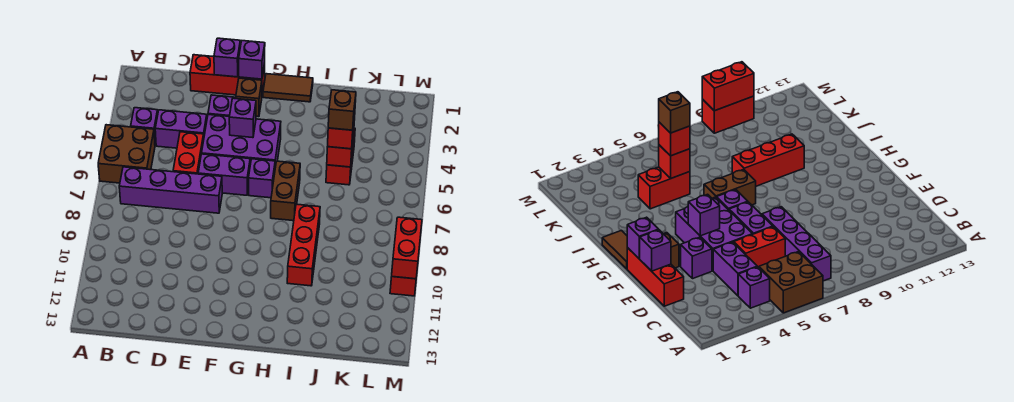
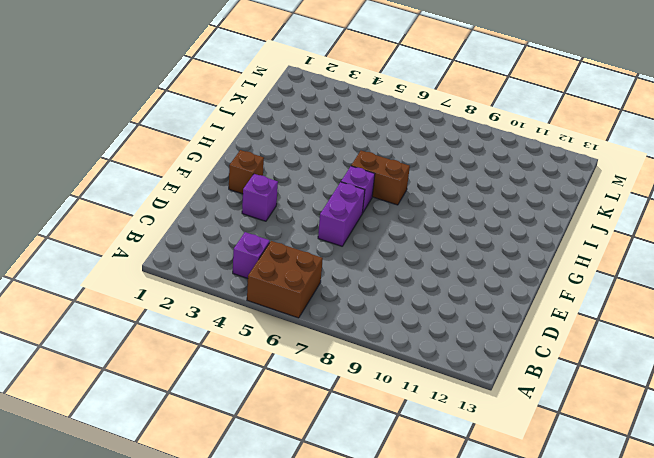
none -> purple 1x4 brick [119,167,222,213]
none -> purple 1x2 brick [155,110,207,148]
none -> red 1x3 brick [190,55,265,95]

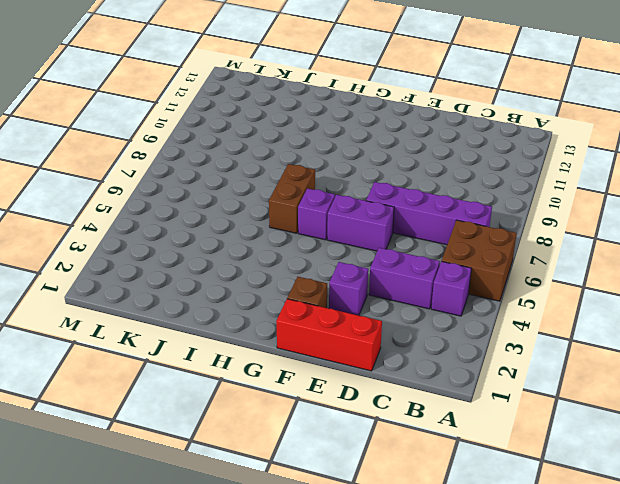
none -> red 1x2 brick [173,132,204,174]
none -> purple 2x3 brick [202,115,281,167]
none -> brown 1x2 tile [263,74,313,102]

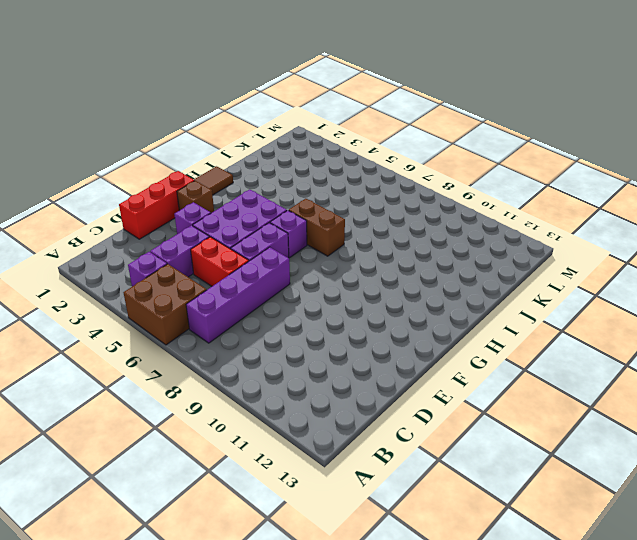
none -> red 1x3 brick [287,204,320,286]
none -> red 1x2 brick [326,128,355,185]
none -> red 1x2 brick [390,277,416,296]

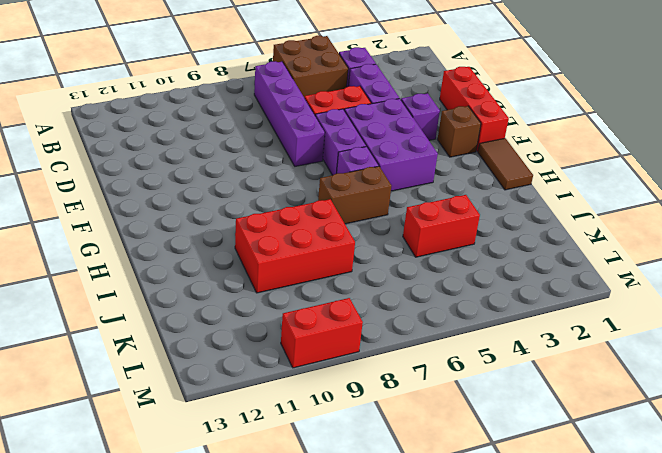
red 2x3 brick [235,199,355,293] -> red 1x3 brick [287,204,320,286]
none -> purple 1x1 brick [214,38,240,77]
none -> purple 1x1 brick [239,41,265,79]
none -> purple 1x1 brick [229,98,256,138]

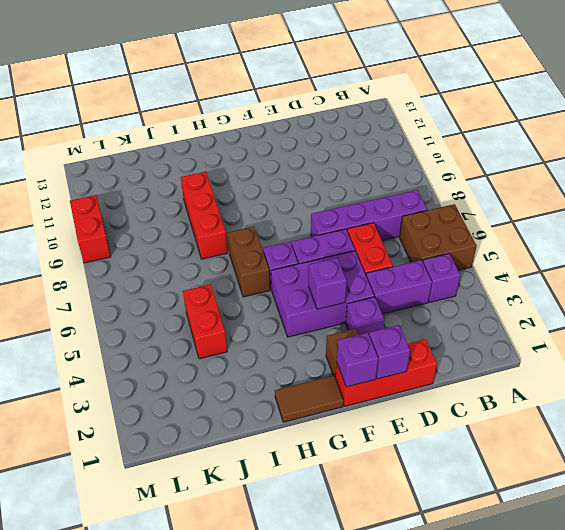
none -> red 1x1 brick [327,134,354,167]
none -> red 1x2 brick [392,217,422,279]
none -> red 1x1 brick [328,116,355,149]

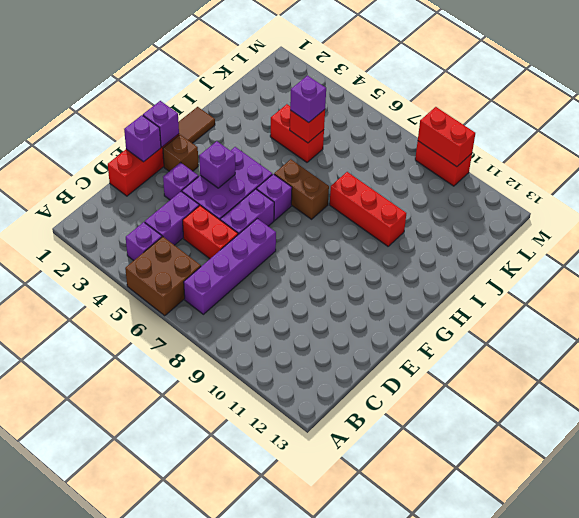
purple 1x1 brick [290,76,326,122] -> red 1x1 brick [328,116,355,149]
none -> brown 1x1 brick [328,90,356,130]

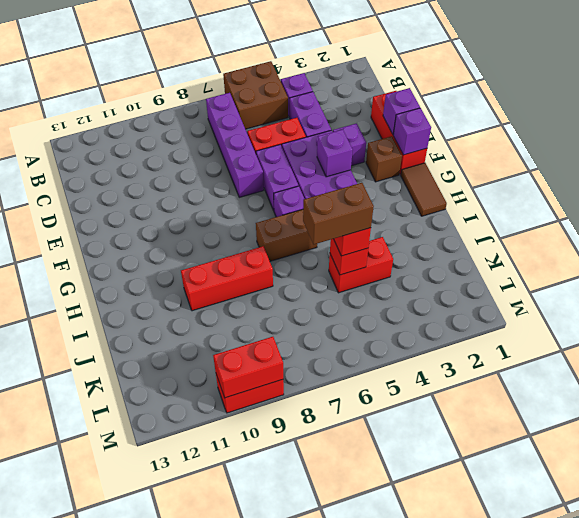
brown 1x2 brick [303,183,374,245] -> brown 1x1 brick [328,90,356,130]

